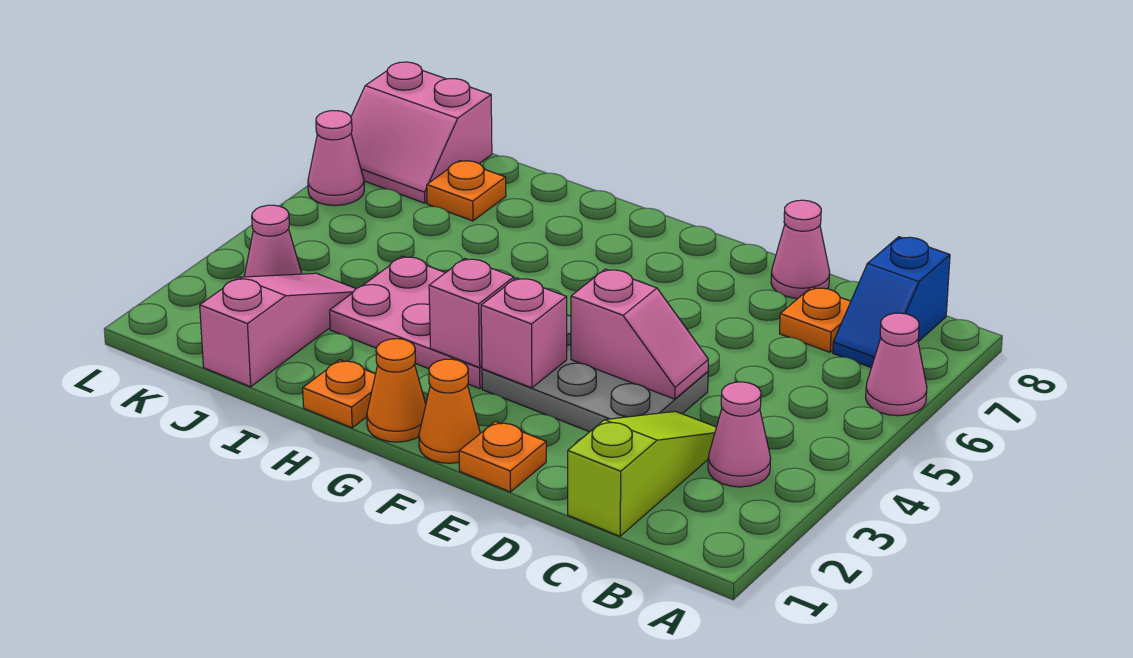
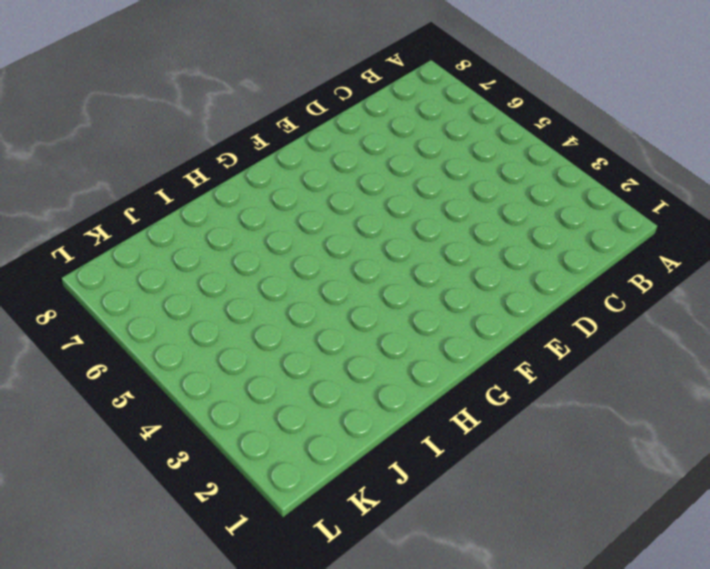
none -> pink 1x1 cone [866,313,927,416]
none -> pink 1x1 cone [708,382,771,487]
none -> blue 1x2 slope [833,237,950,368]

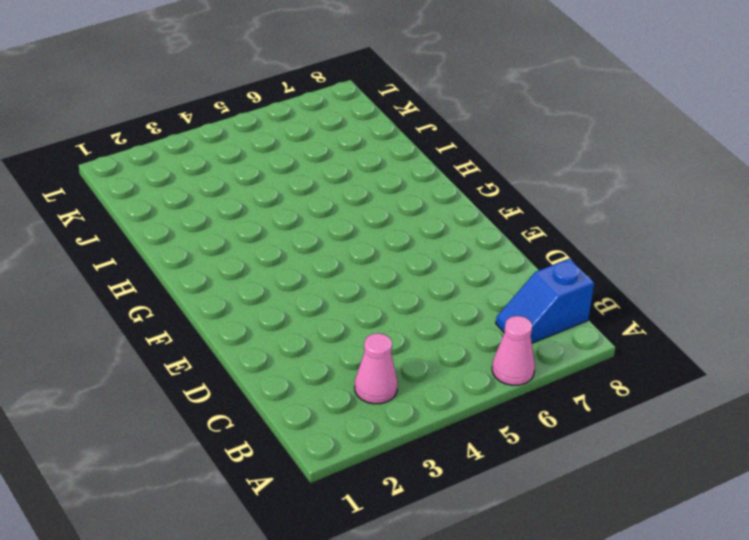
none -> lime 1x3 slope [568,411,716,536]
none -> orange 1x1 plate [780,287,851,352]
none -> grey 2x3 plate [482,315,708,432]

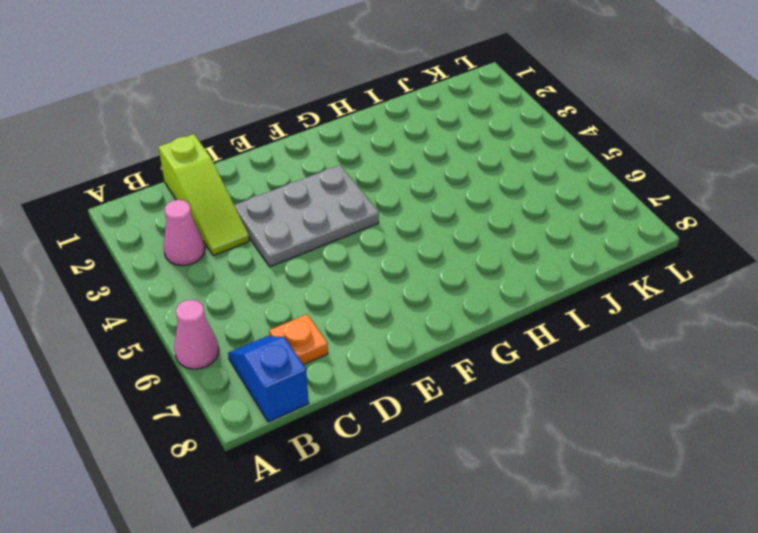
none -> pink 1x1 cone [771,200,830,298]
none -> orange 1x1 plate [459,421,546,492]
none -> orange 1x1 cone [419,359,480,463]

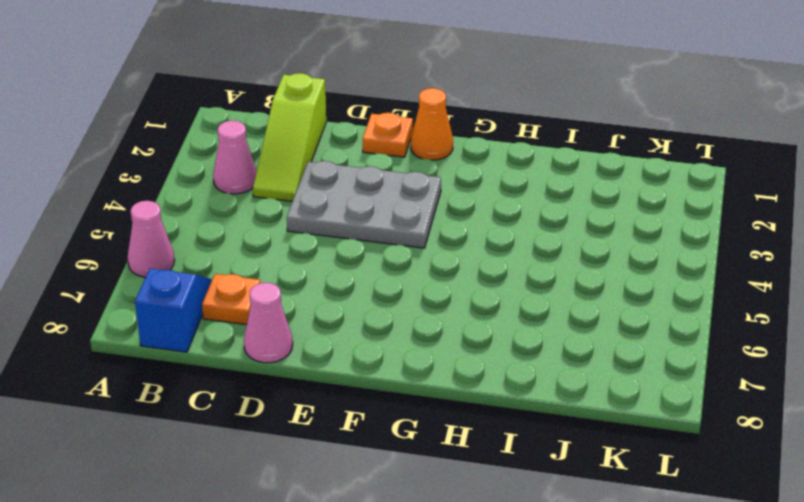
none -> orange 1x1 cone [367,339,426,442]
none -> pink 2x3 plate [330,256,482,389]
none -> orange 1x1 plate [303,360,375,428]

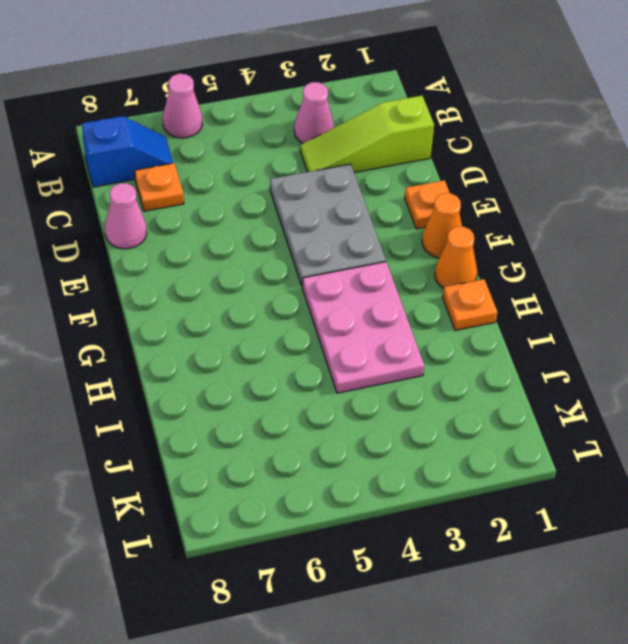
none -> pink 1x3 slope [200,273,356,387]
none -> orange 1x1 plate [427,161,506,221]
none -> pink 1x1 cone [244,205,302,277]

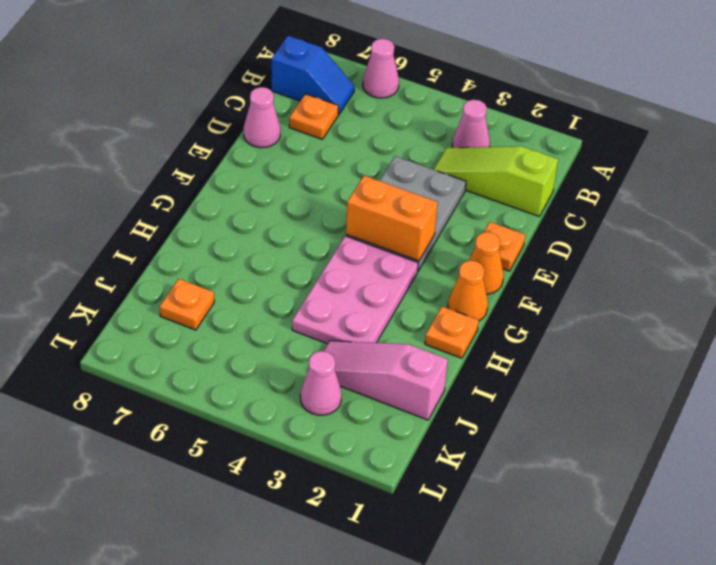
orange 1x2 brick [346,176,438,261] -> pink 1x1 brick [481,278,567,388]
none -> pink 2x2 slope [351,62,492,203]
none -> pink 1x1 cone [308,111,364,206]
none -> pink 1x2 slope [571,269,708,399]

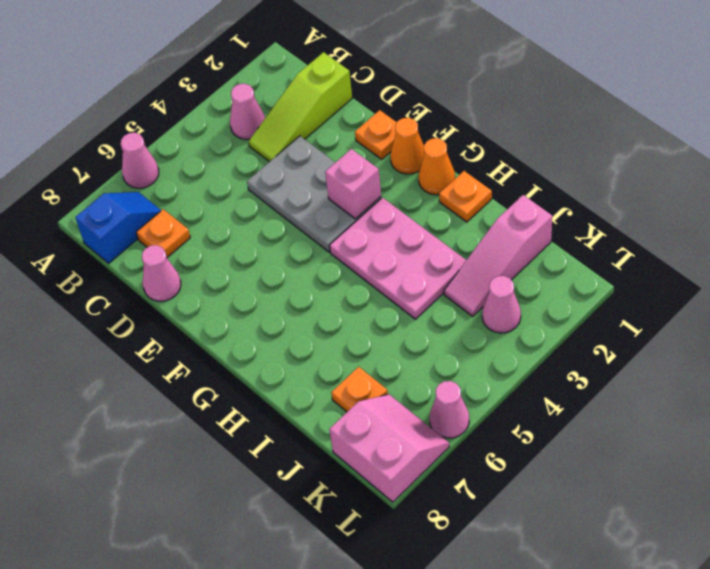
none -> pink 1x2 slope [571,269,708,399]
none -> pink 1x1 brick [429,259,514,368]

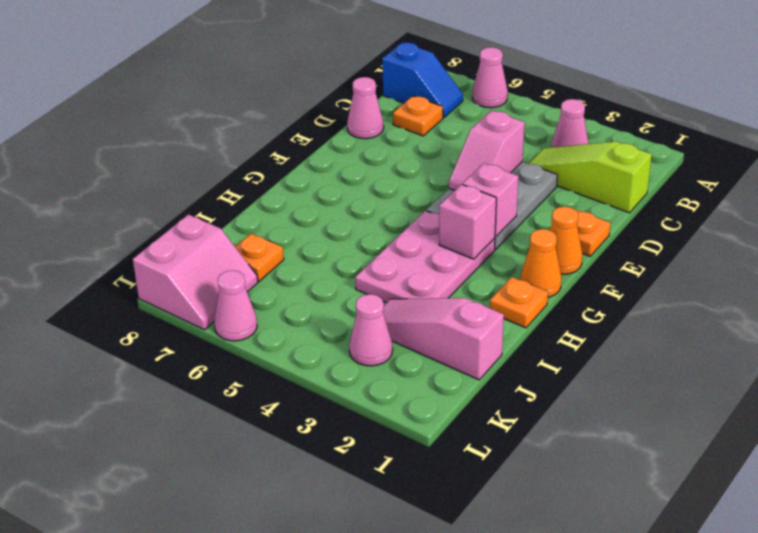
pink 1x2 slope [449,110,525,190] -> pink 1x2 slope turned to [571,269,708,399]

